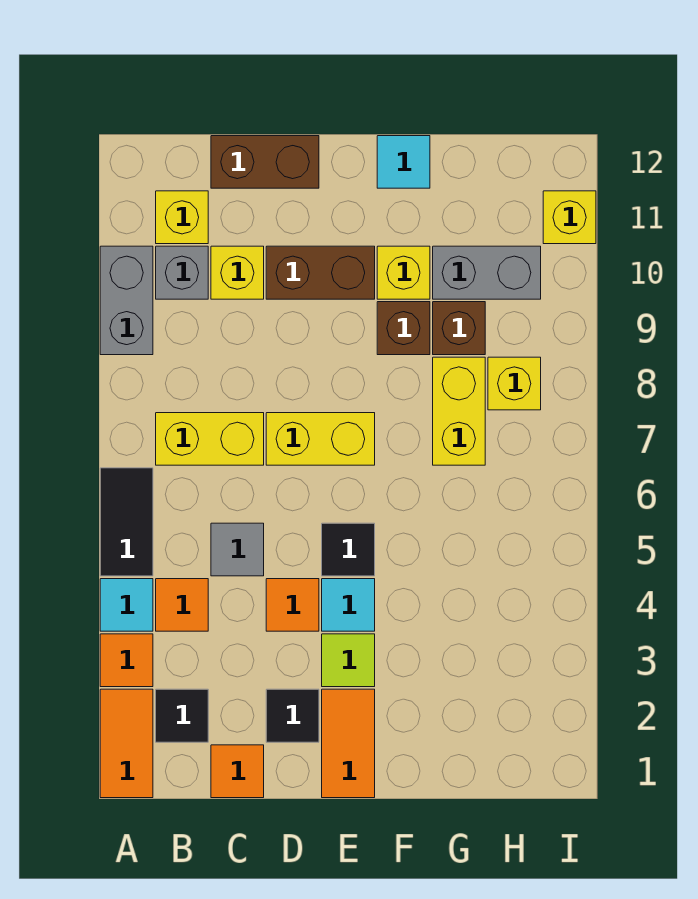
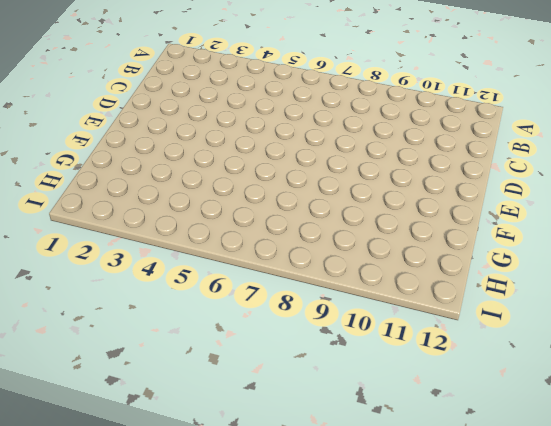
none -> orange 1x2 tile [100,689,153,798]
none -> orange 1x1 tile [100,634,153,687]
none -> cyan 1x1 tile [100,579,153,631]
none -> black 1x2 tile [100,468,153,576]

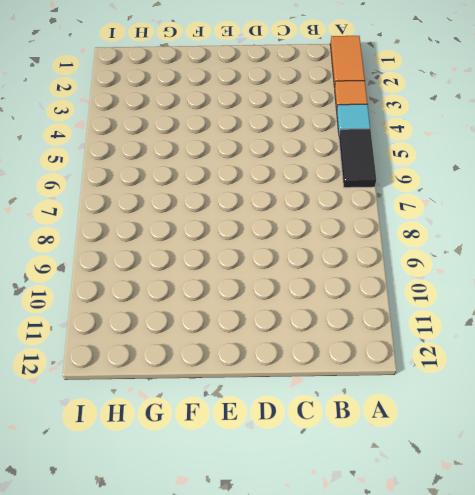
none -> grey 1x2 brick [100,246,153,355]
none -> black 1x1 tile [156,689,208,742]
none -> orange 1x1 tile [156,579,208,631]
none -> yellow 1x2 brick [156,413,264,465]

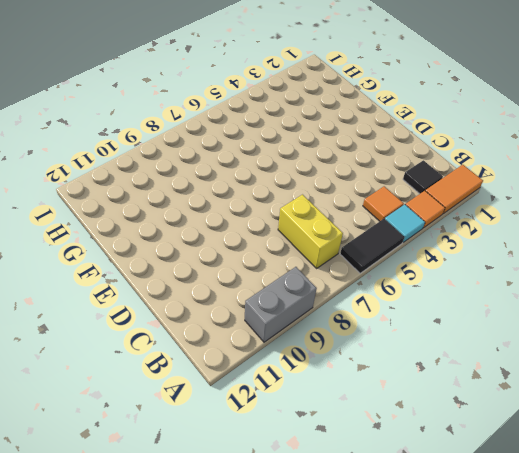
none -> grey 1x1 brick [156,246,208,299]
none -> yellow 1x1 brick [156,191,208,244]
none -> orange 1x1 tile [211,745,264,798]
none -> grey 1x1 tile [211,523,264,576]

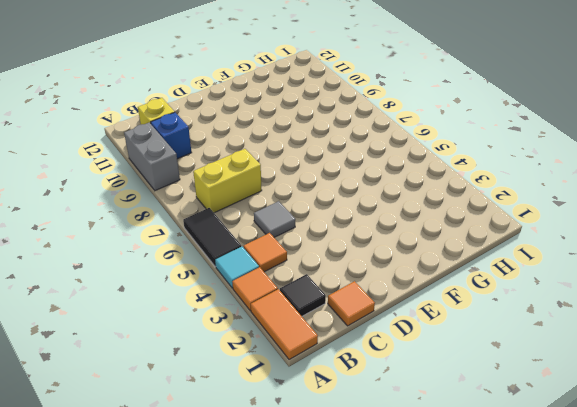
blue 1x1 brick [151,112,192,159] -> grey 1x1 brick [156,246,208,299]
none -> yellow 1x1 brick [211,246,264,299]
none -> brown 1x2 brick [211,136,319,188]
none -> black 1x1 tile [266,689,319,742]
none -> orange 1x1 tile [266,579,319,631]

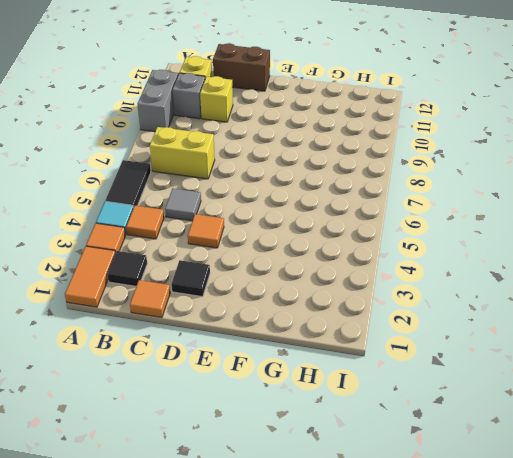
none -> yellow 1x2 brick [266,413,375,465]
none -> brown 1x2 brick [266,246,375,299]
none -> orange 1x2 tile [322,689,375,798]
none -> lime 1x1 tile [322,634,375,687]

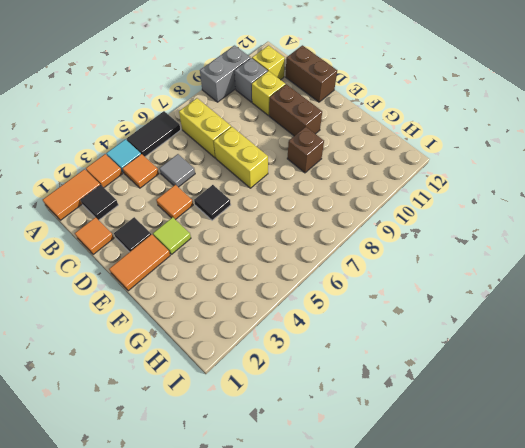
none -> cyan 1x1 tile [322,579,375,631]
none -> yellow 1x1 brick [377,246,430,299]
none -> cyan 1x1 tile [377,136,430,188]
none -> yellow 1x2 brick [433,357,485,465]

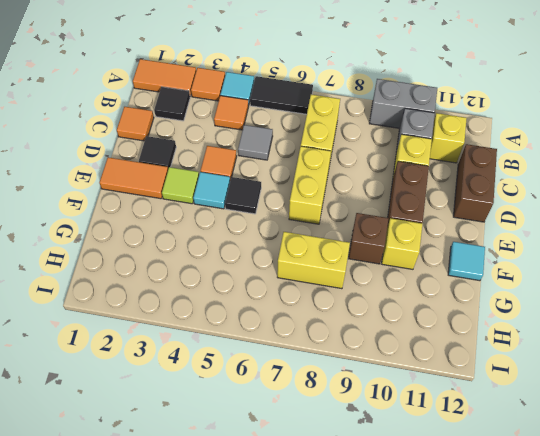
none -> brown 1x1 brick [433,302,485,355]
none -> grey 1x2 brick [433,246,541,299]
none -> yellow 1x1 brick [488,357,541,410]
none -> yellow 1x1 brick [543,191,596,244]

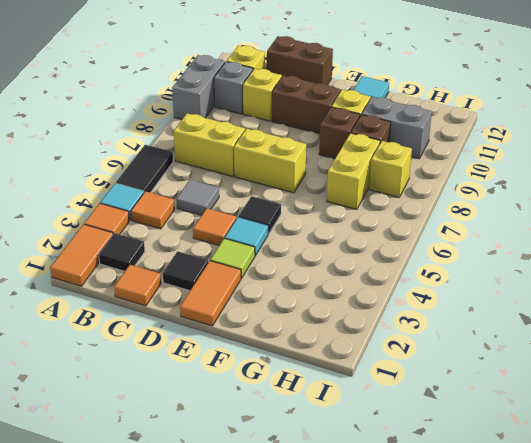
none -> yellow 1x1 brick [543,191,596,244]

